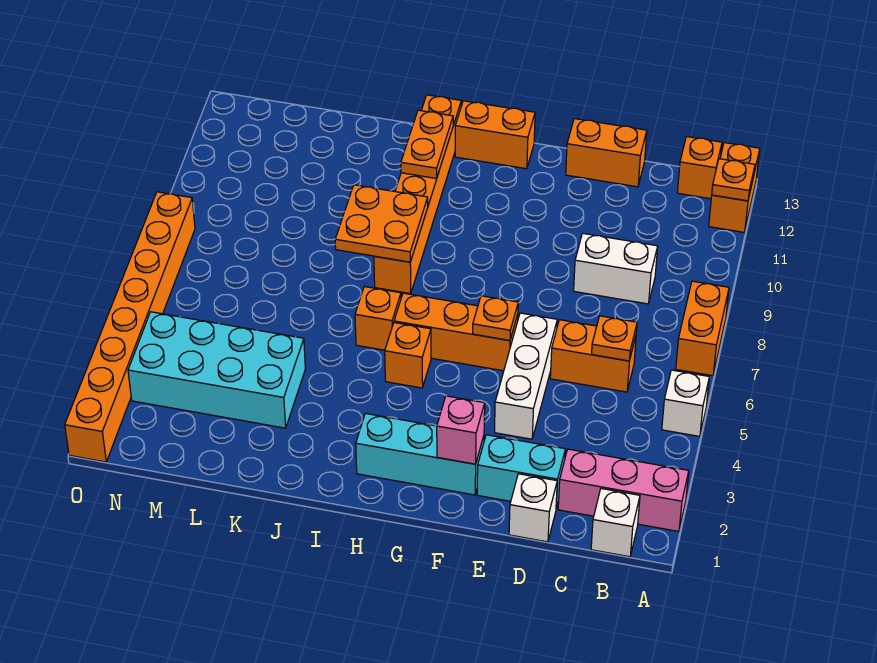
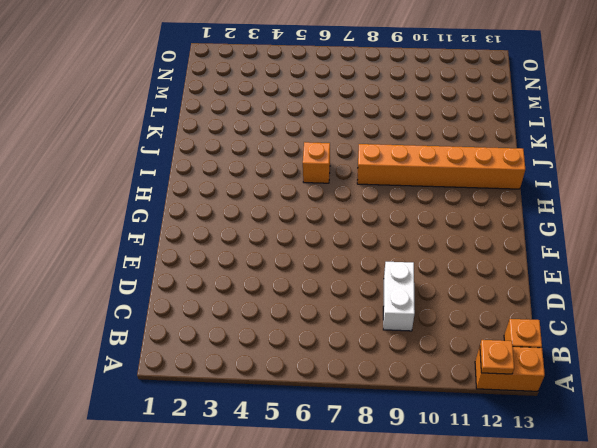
none -> pink 1x3 brick [558,449,689,531]
none -> white 1x1 brick [662,370,709,436]
none -> orange 1x2 brick [676,281,729,376]

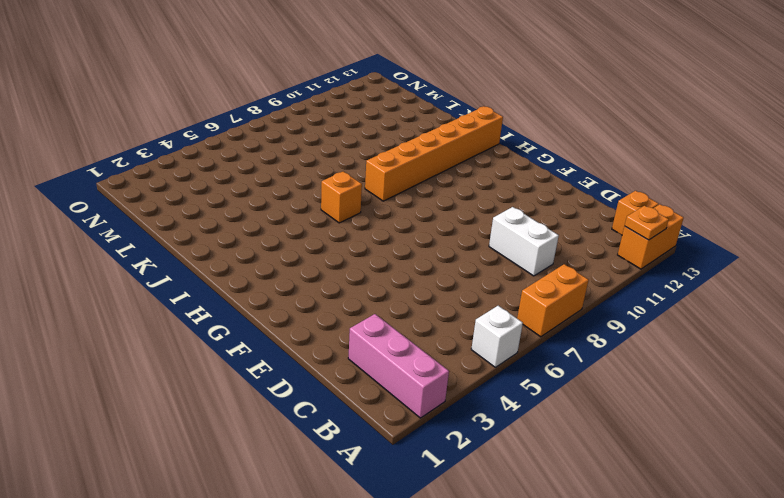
none -> white 1x1 brick [591,489,640,557]
none -> orange 1x2 brick [550,320,636,392]
none -> white 1x1 brick [509,474,557,542]

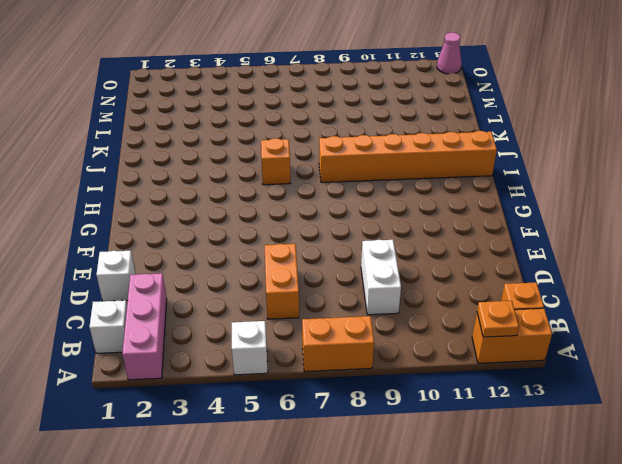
pink 1x1 cone [437,32,462,74] -> none
none -> cyan 1x2 brick [477,435,565,508]
none -> orange 1x2 brick [566,119,647,187]
none -> white 1x3 brick [495,313,557,439]

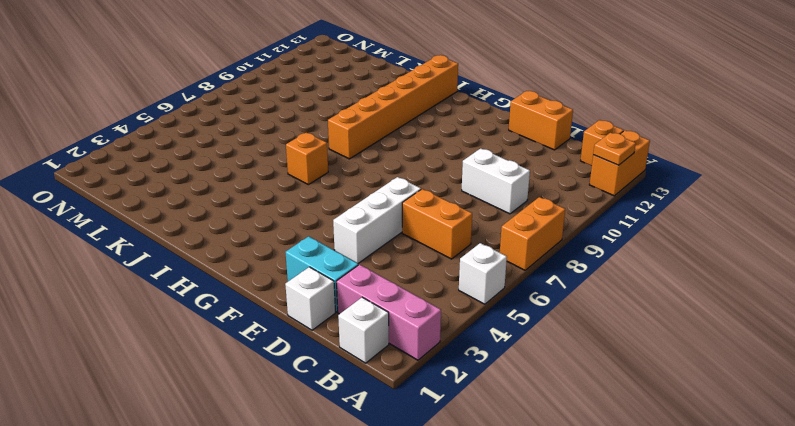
none -> cyan 1x3 brick [356,413,484,495]
none -> orange 1x3 brick [394,293,518,371]
none -> orange 1x2 brick [455,101,535,169]

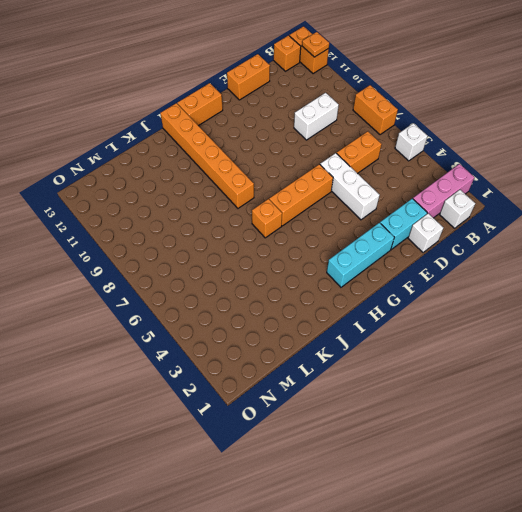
none -> orange 1x1 brick [385,323,431,388]
none -> cyan 2x4 brick [128,312,305,428]
none -> orange 1x8 brick [65,192,195,462]

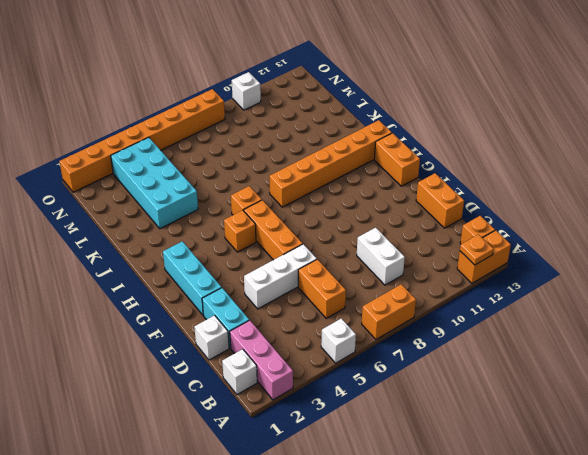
white 1x1 brick [232,72,261,110] -> none
none -> orange 1x1 plate [592,316,637,361]
none -> pink 1x1 brick [437,396,485,464]
none -> orange 1x1 plate [473,296,518,340]

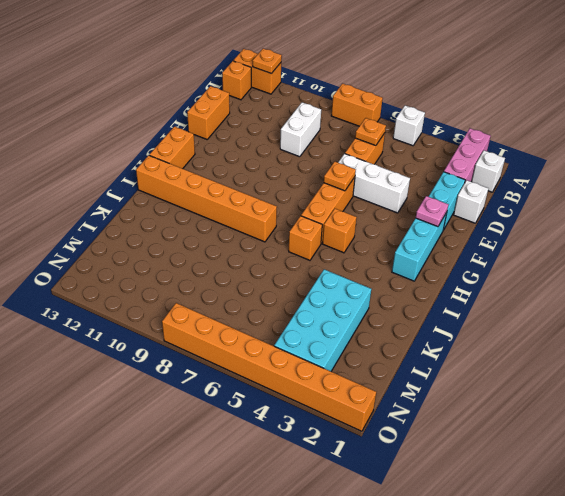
pink 1x1 plate [416,196,449,227] -> pink 1x1 brick [437,396,485,464]
none -> orange 2x2 plate [335,185,428,262]
none -> orange 1x2 plate [401,110,453,178]

